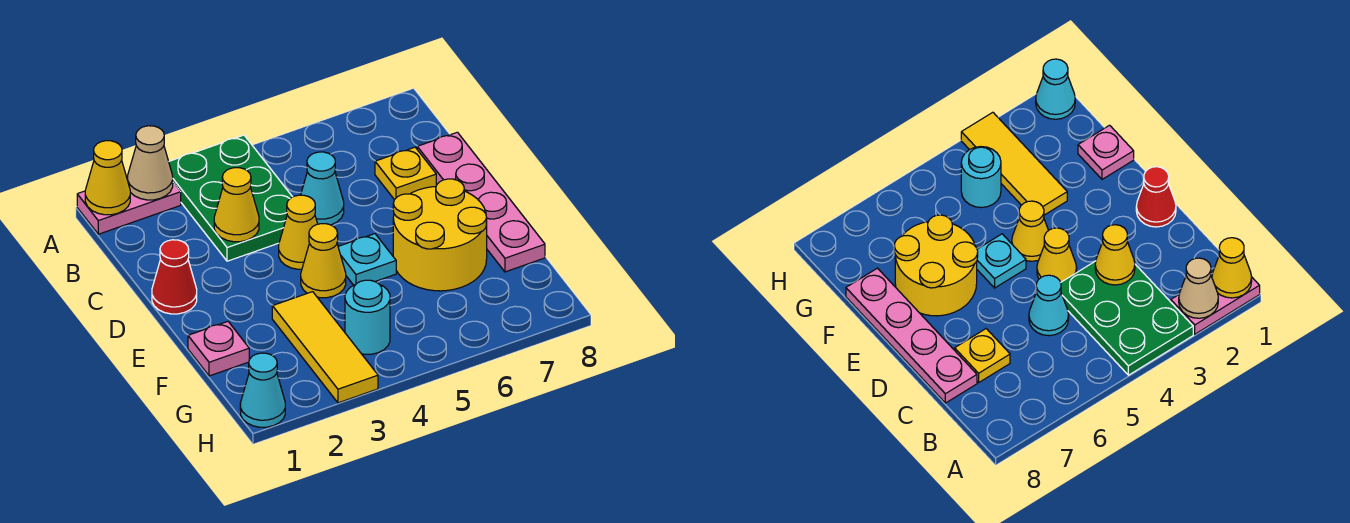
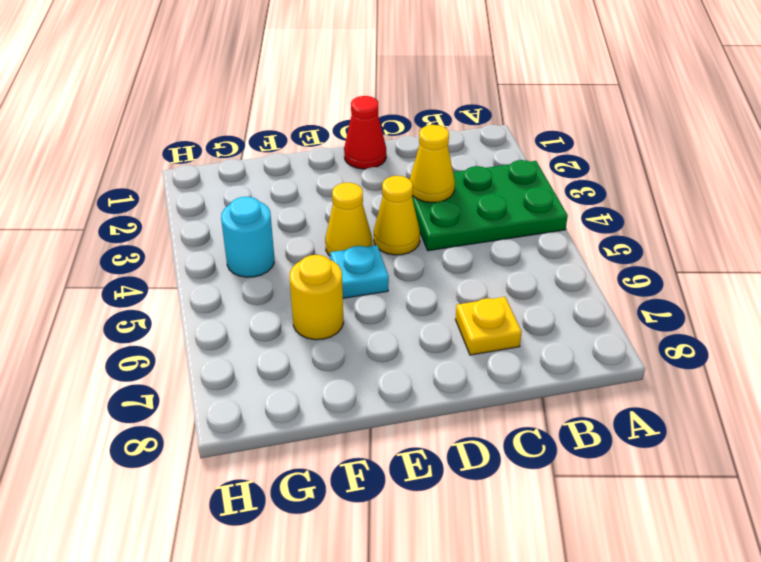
yellow 1x1 round brick [290,255,344,340] -> yellow 2x2 round brick [393,179,487,291]
none -> pink 1x2 plate [77,176,181,234]
none -> cyan 1x1 cone [301,152,344,225]
none -> pink 1x4 plate [417,132,545,272]

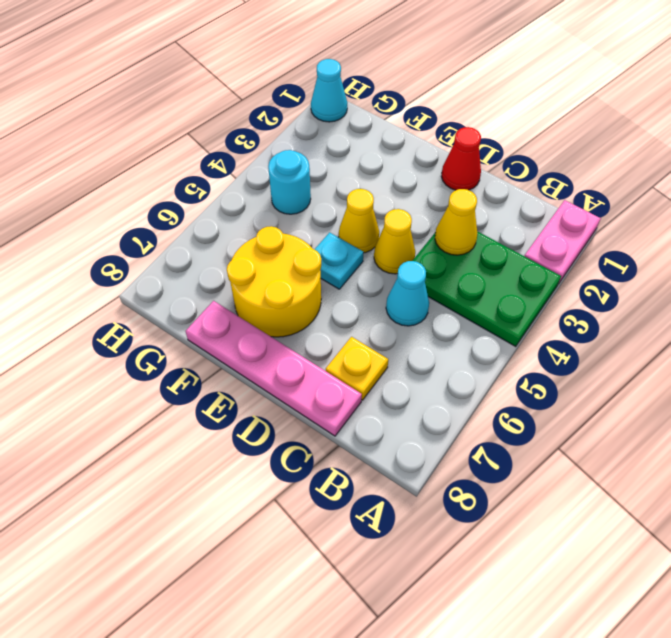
none -> pink 1x1 plate [188,322,249,376]
none -> yellow 1x3 tile [272,292,378,403]
none -> yellow 1x1 cone [85,141,130,215]

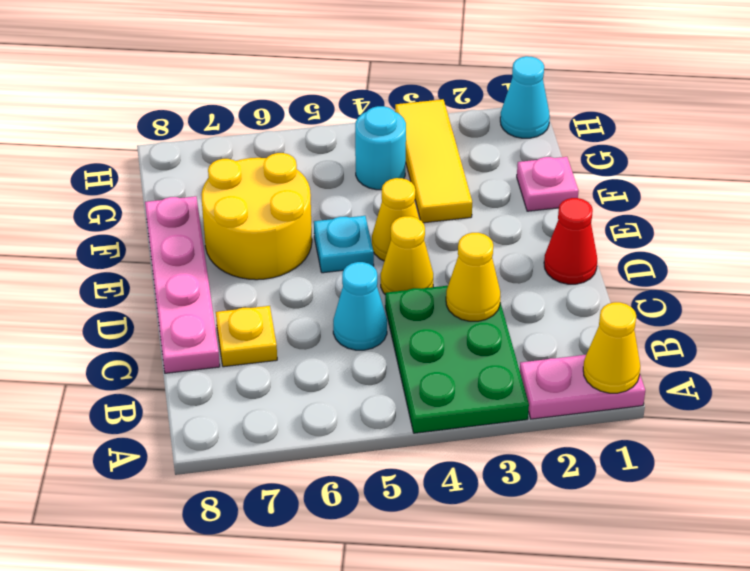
none -> tan 1x1 cone [128,126,173,200]

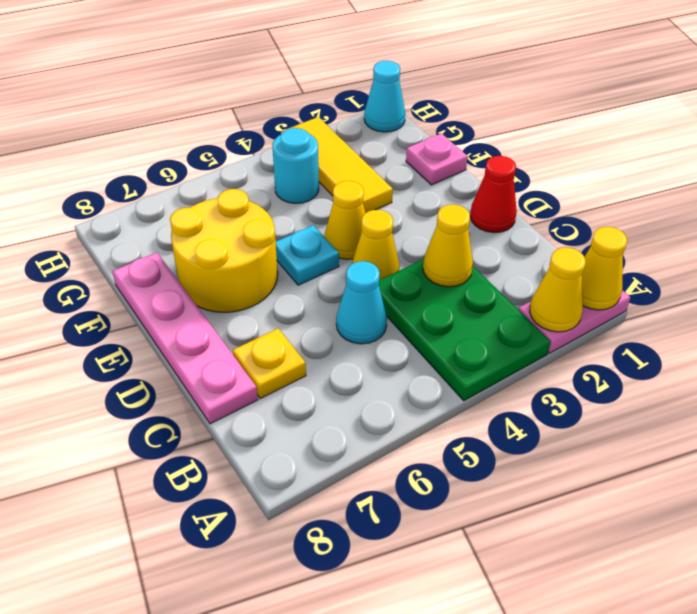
yellow 1x1 cone [530,248,586,332] -> tan 1x1 cone [128,126,173,200]

